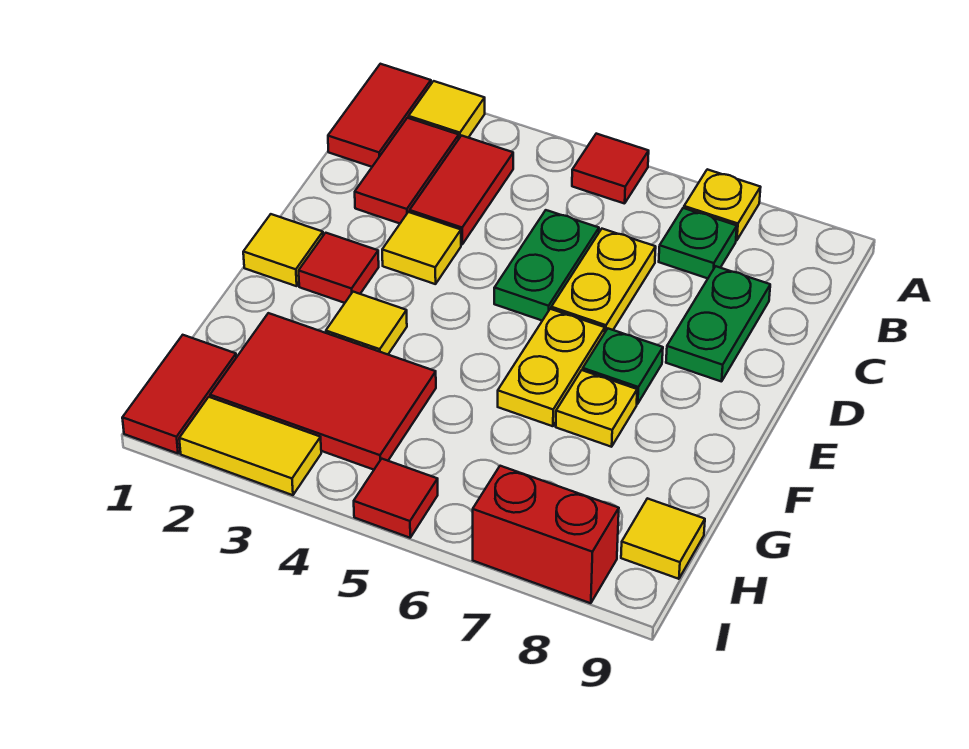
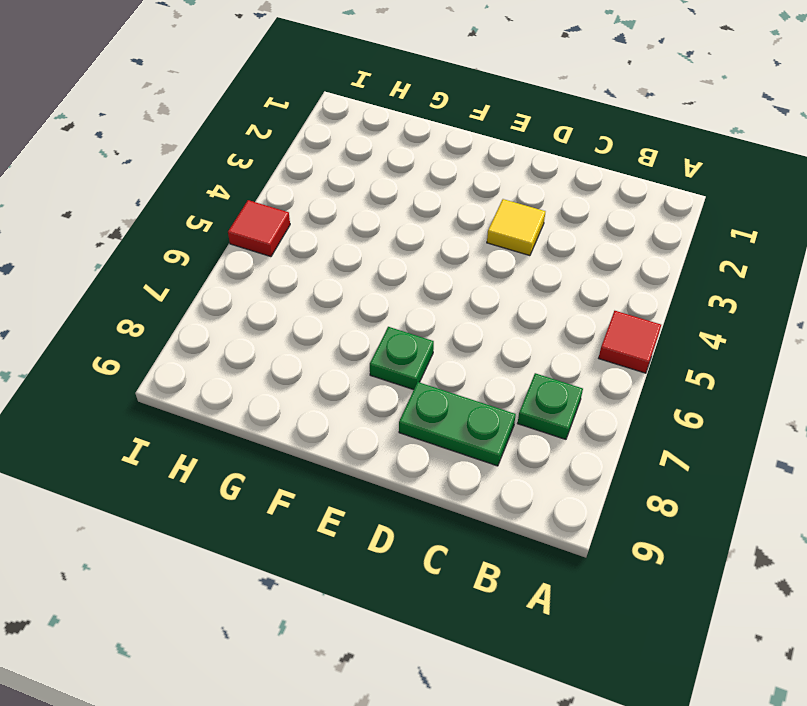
none -> red 1x2 tile [328,64,431,167]
none -> yellow 1x1 tile [409,81,485,138]
none -> yellow 1x1 plate [684,169,761,240]

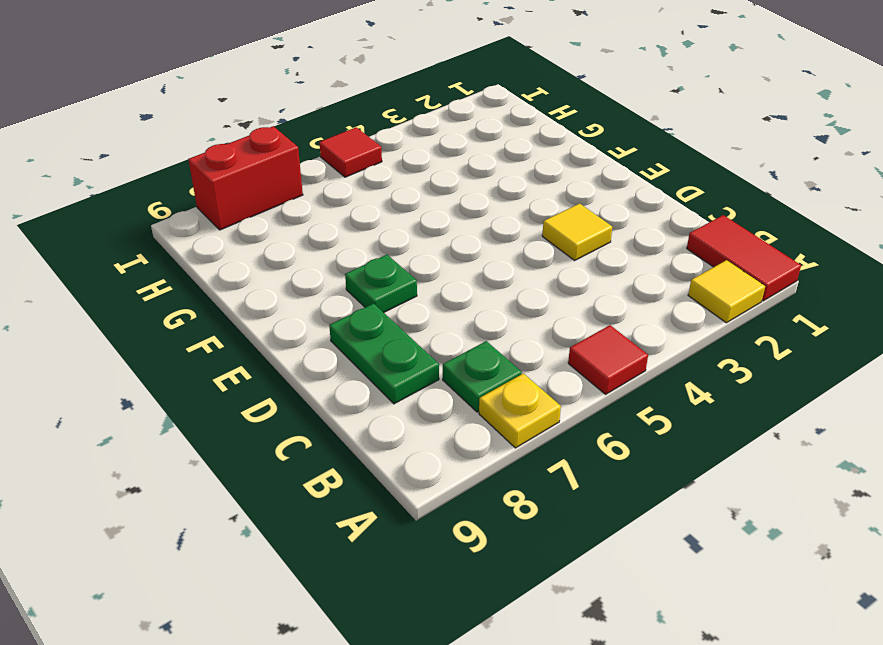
none -> red 1x2 tile [355,118,459,223]
none -> red 1x2 tile [410,136,513,244]
none -> green 1x2 plate [494,210,599,321]

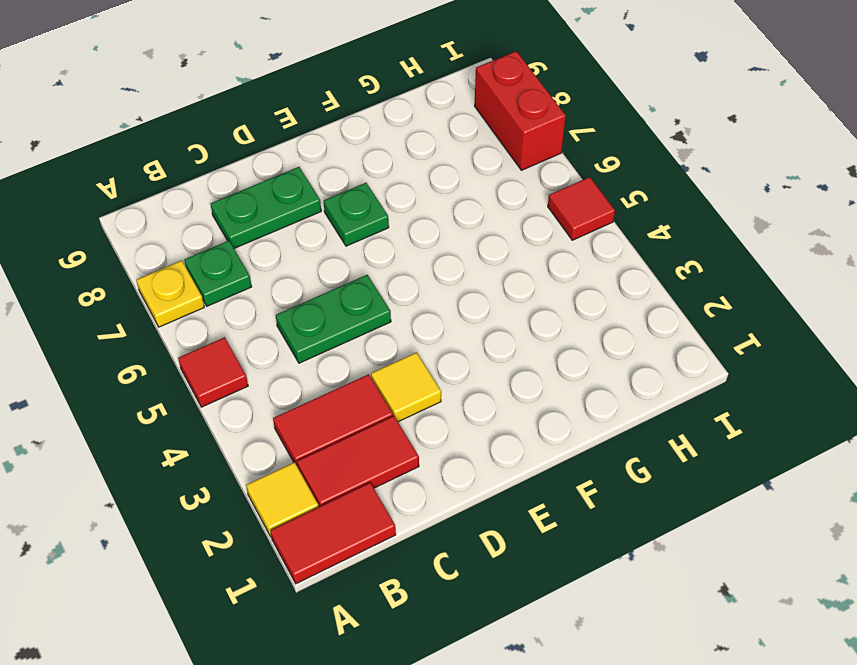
none -> yellow 1x2 plate [551,229,656,332]
none -> yellow 1x1 tile [243,214,323,286]
none -> red 1x1 tile [299,233,379,303]

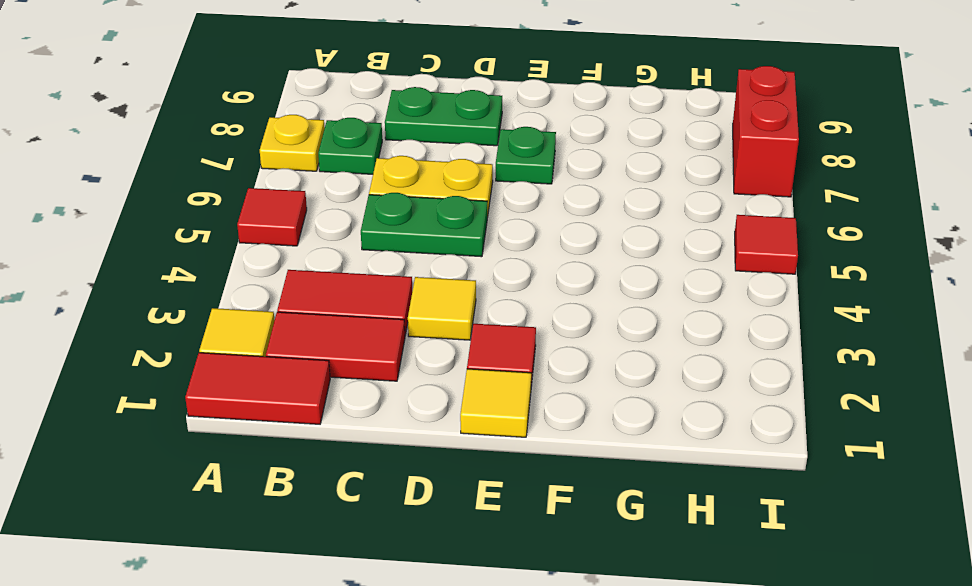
none -> yellow 1x2 plate [498,309,605,426]
none -> yellow 1x1 tile [326,292,407,354]
none -> yellow 1x1 plate [556,370,637,447]

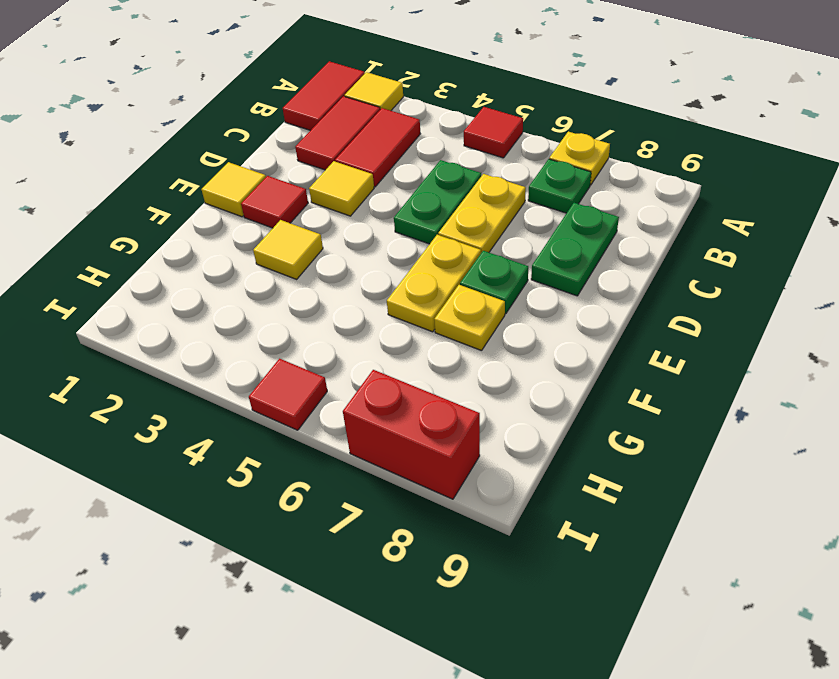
none -> red 2x3 tile [210,313,436,470]
none -> red 1x2 tile [122,335,236,453]
none -> yellow 1x1 tile [621,498,705,579]

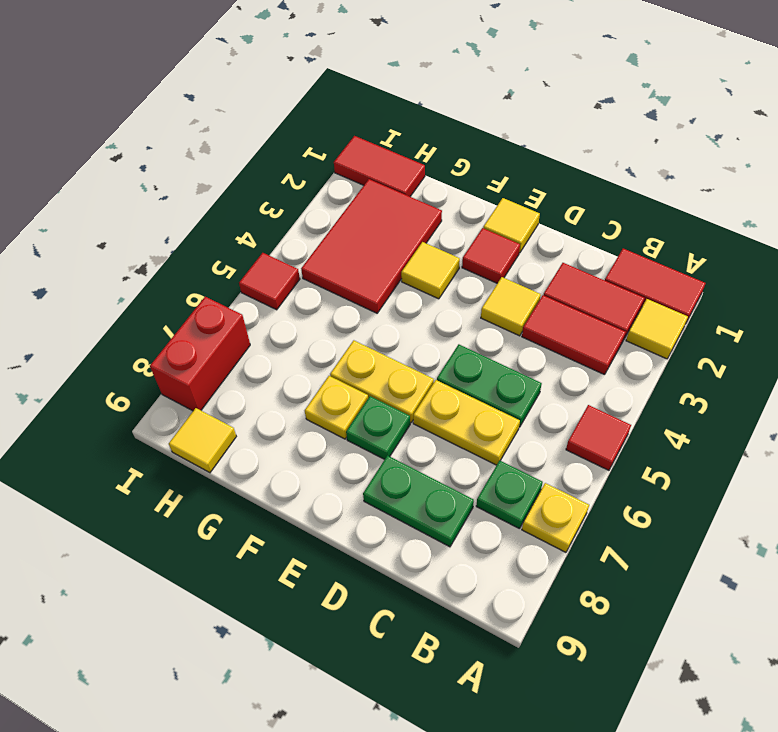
none -> yellow 1x2 tile [179,397,321,495]

